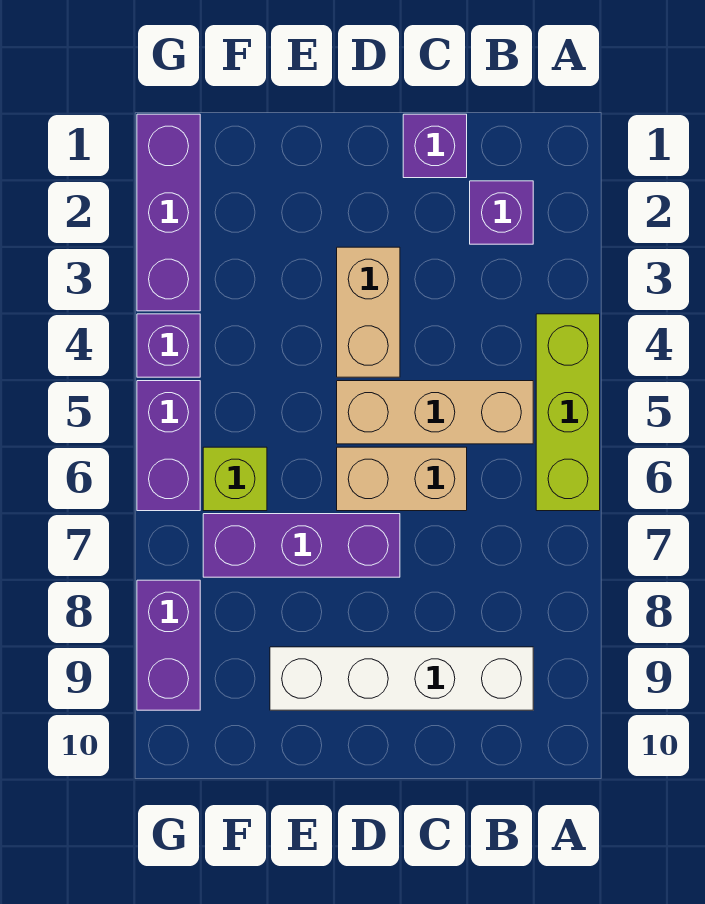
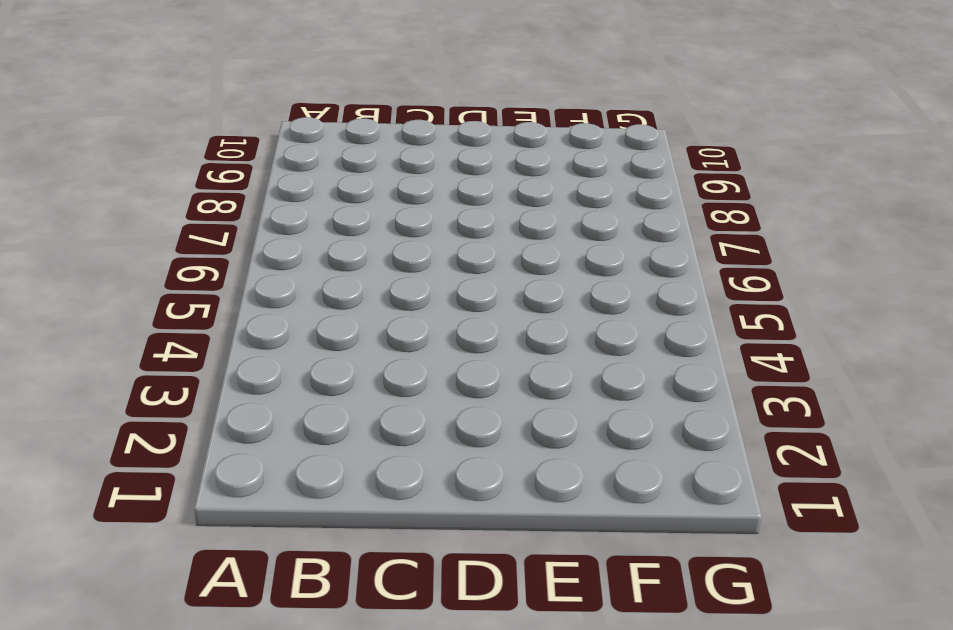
none -> lime 1x3 brick [536,314,600,511]
none -> purple 1x1 brick [470,181,533,244]
none -> tan 1x3 brick [337,381,533,444]

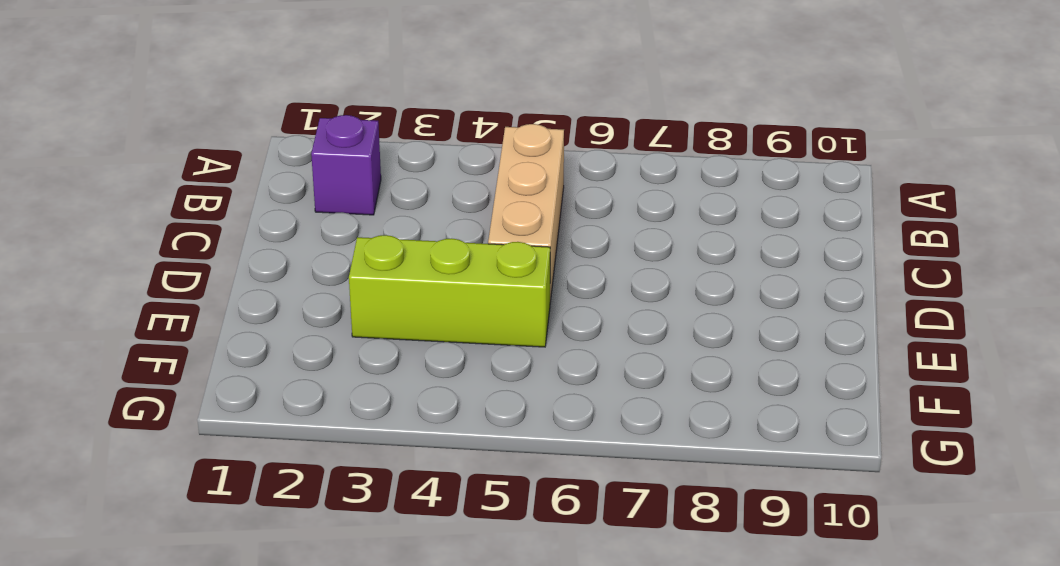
lime 1x3 brick [349,235,550,347] -> lime 1x3 brick moved to [536,314,600,511]
none -> white 1x4 brick [270,647,533,710]
none -> purple 1x1 brick [403,114,467,178]
none -> tan 1x2 brick [337,447,467,511]

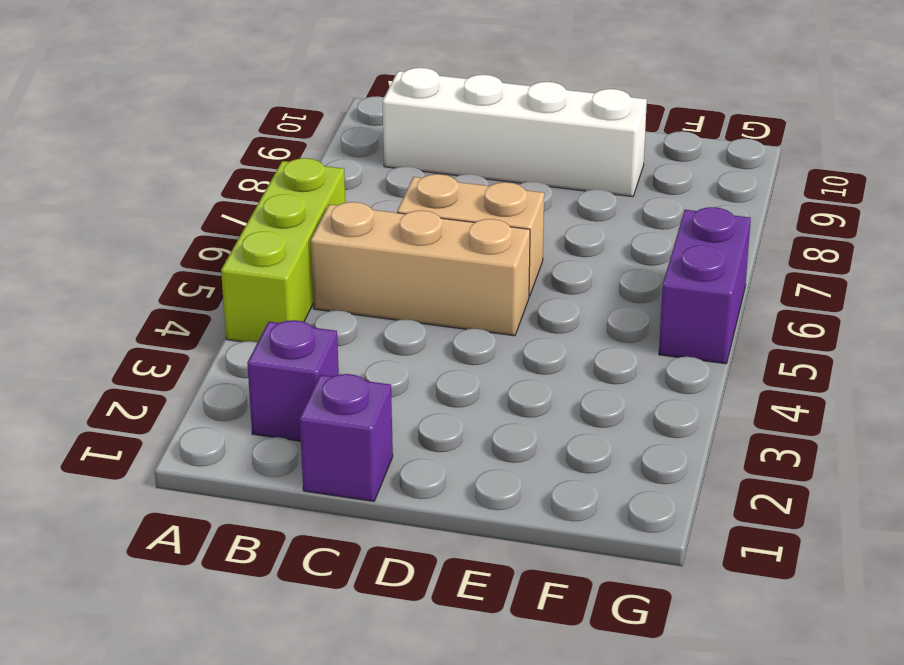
none -> tan 1x2 brick [337,247,400,377]
none -> purple 1x3 brick [203,514,400,577]
none -> lime 1x1 brick [203,447,267,511]

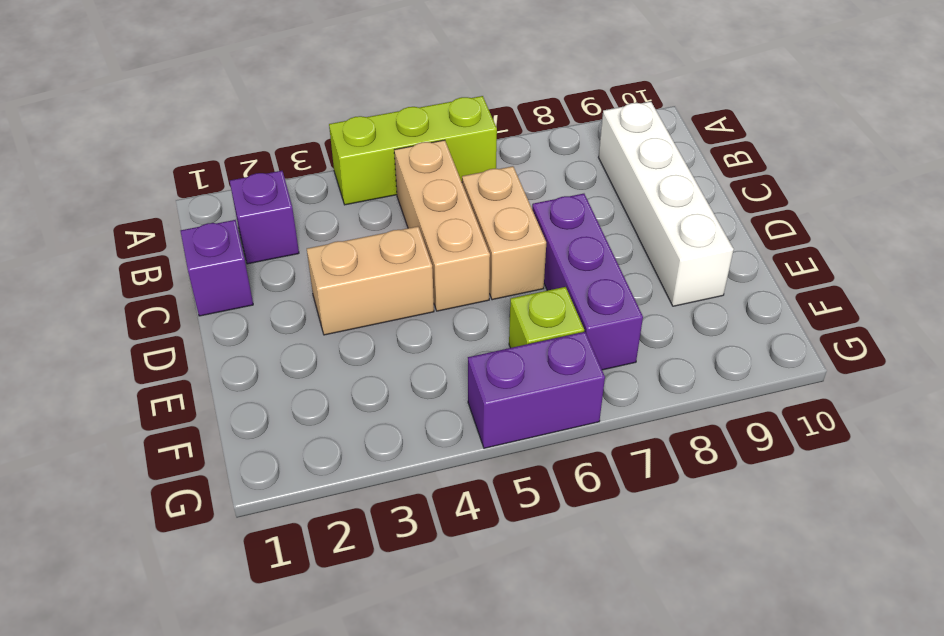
none -> purple 1x3 brick [137,114,200,311]
none -> purple 1x1 brick [137,314,200,377]
none -> purple 1x2 brick [137,580,200,710]

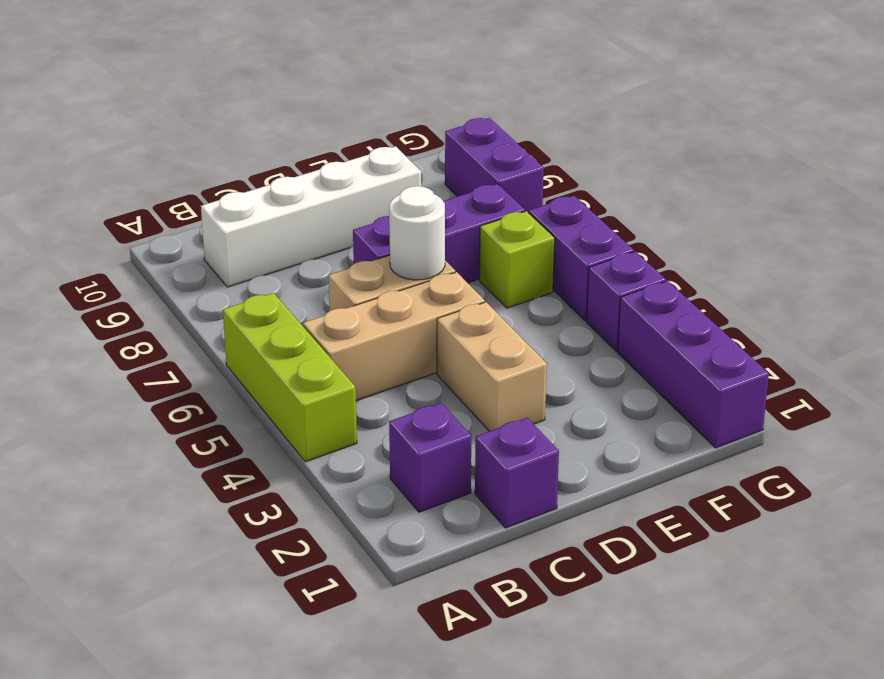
white 1x1 round brick [389,186,445,280] -> none

